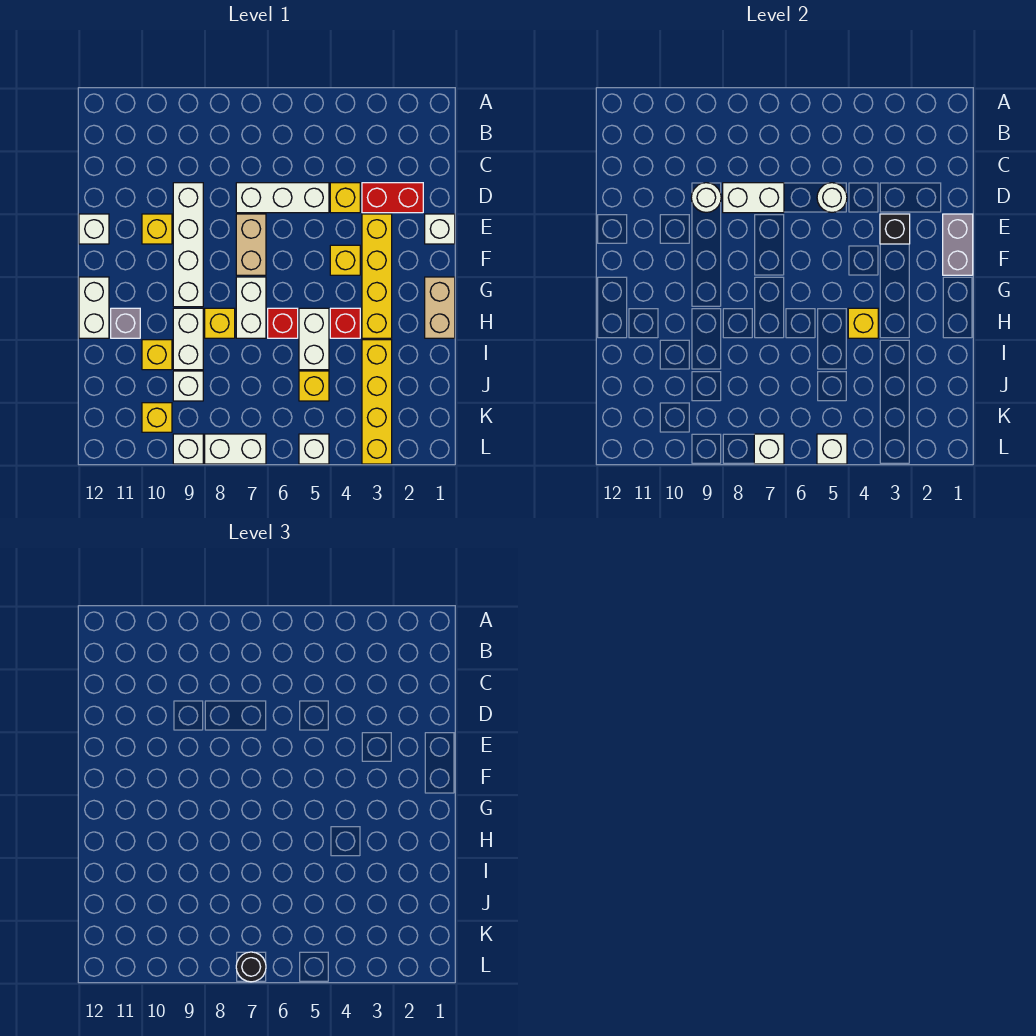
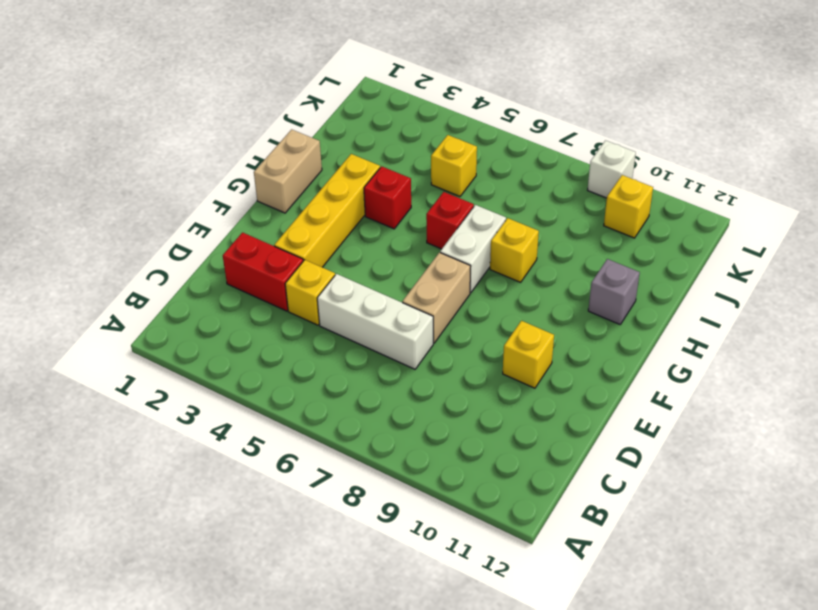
none -> white 1x4 brick [173,183,203,307]
none -> white 1x1 brick [425,214,455,244]
none -> white 1x1 brick [79,214,109,244]
none -> yellow 1x1 brick [330,245,360,275]

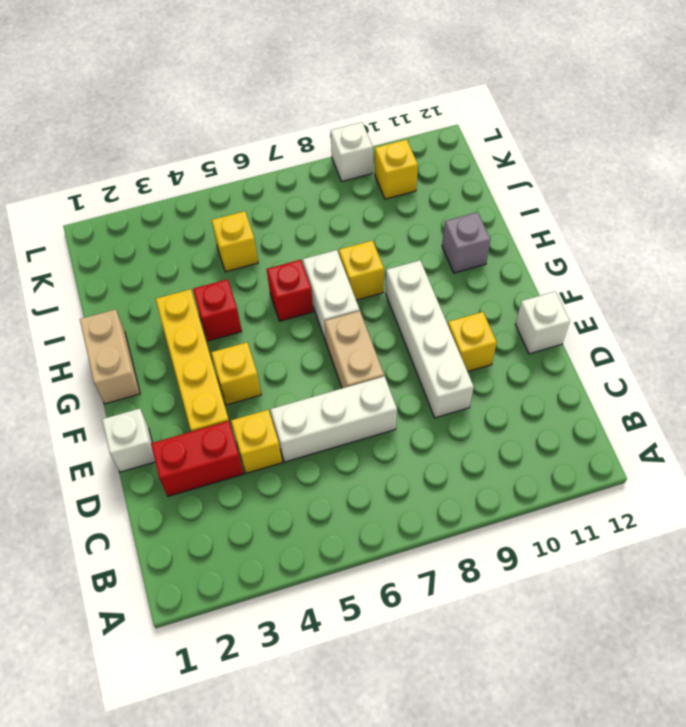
none -> white 1x2 brick [79,277,109,338]
none -> white 1x2 brick [299,308,329,370]
none -> white 1x2 brick [173,308,203,370]
none -> yellow 1x4 brick [362,340,392,464]

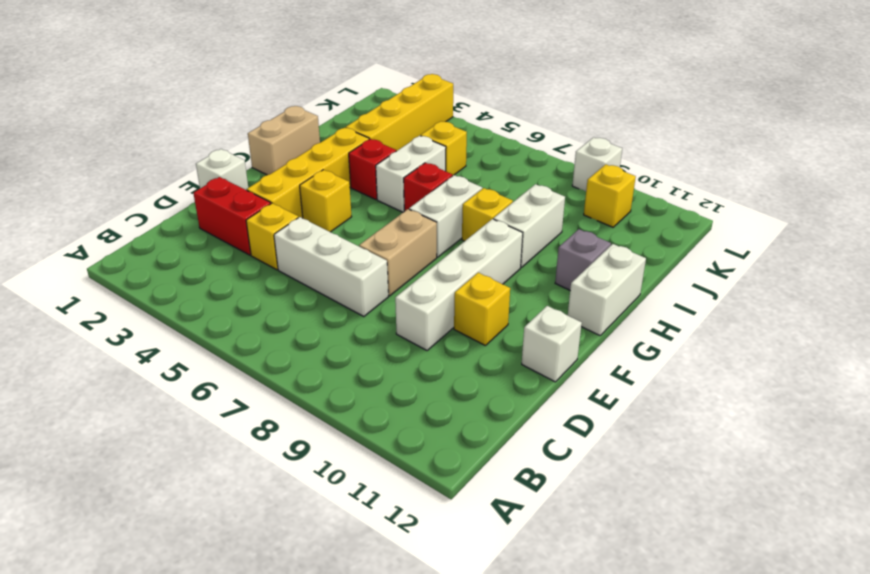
none -> yellow 1x1 brick [142,340,172,370]
none -> white 1x1 brick [173,371,203,401]
none -> white 1x1 brick [299,434,329,464]
none -> white 1x2 brick [205,434,266,464]

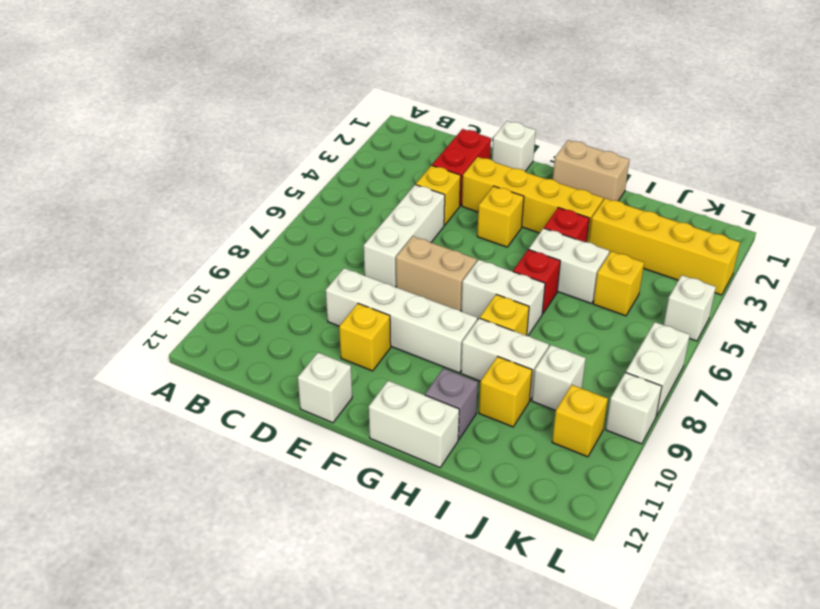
none -> white 1x1 round brick [817,183,847,212]
none -> white 1x2 brick [723,183,784,213]
none -> white 1x1 round brick [691,183,721,212]
none -> grey 1x2 brick [943,214,973,275]

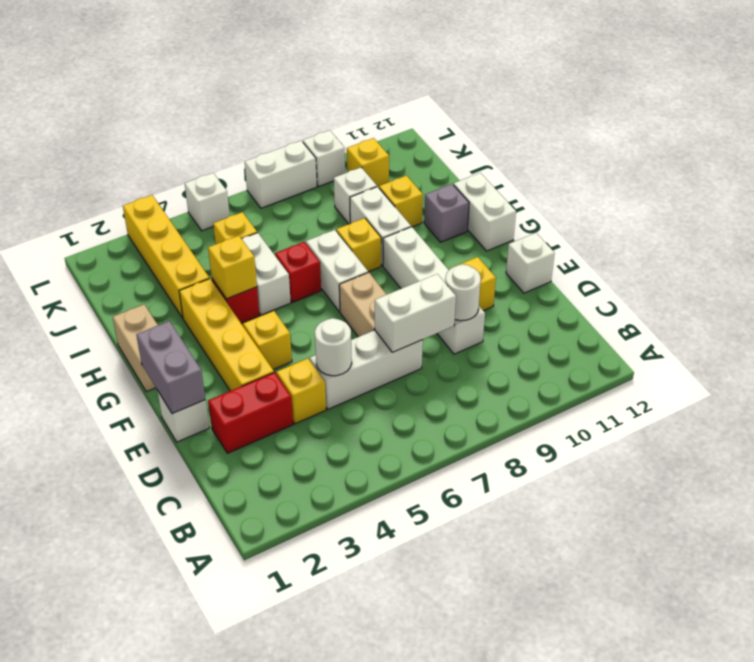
none -> black 1x1 brick [880,214,910,244]
none -> white 1x1 brick [817,434,847,464]
none -> white 1x1 brick [754,434,784,464]
none -> black 1x1 round brick [236,952,266,982]

